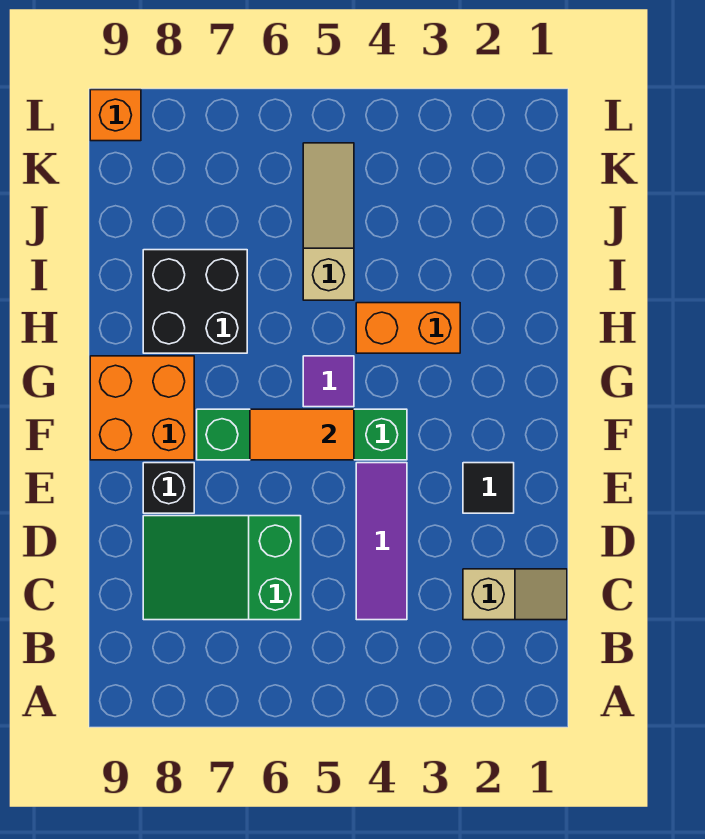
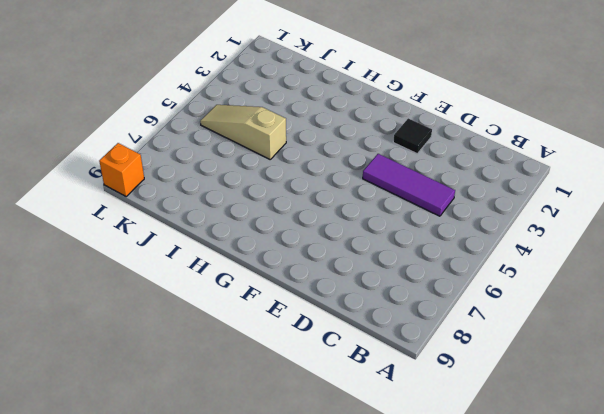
none -> tan 1x2 slope [463,569,567,620]
none -> green 2x3 slope [143,516,301,620]
none -> black 1x1 brick [143,463,194,513]

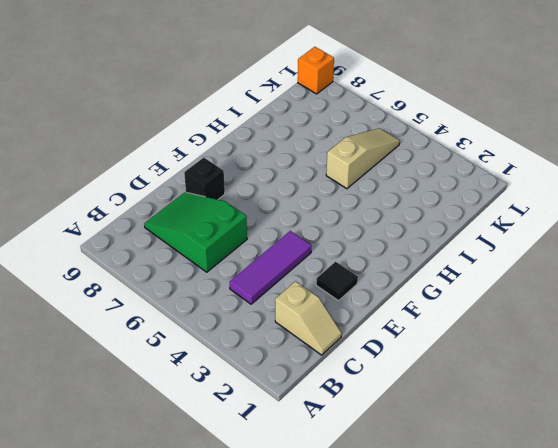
none -> green 1x4 brick [197,409,407,460]
none -> orange 2x2 brick [90,356,194,460]
none -> purple 1x1 tile [303,356,354,407]

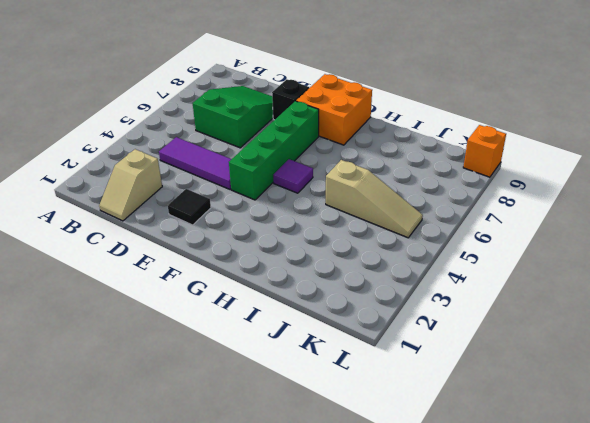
none -> orange 1x2 brick [356,303,460,353]
none -> black 2x2 brick [143,250,247,353]
none -> orange 1x2 tile [250,409,354,460]

